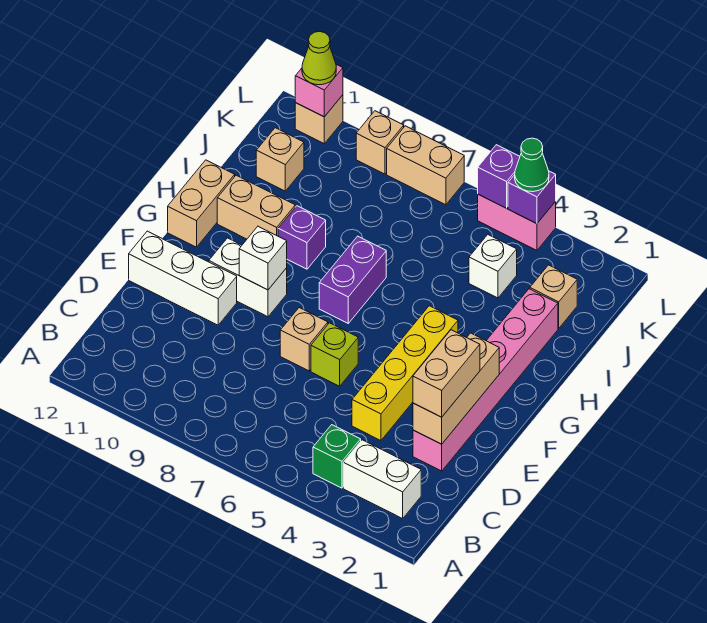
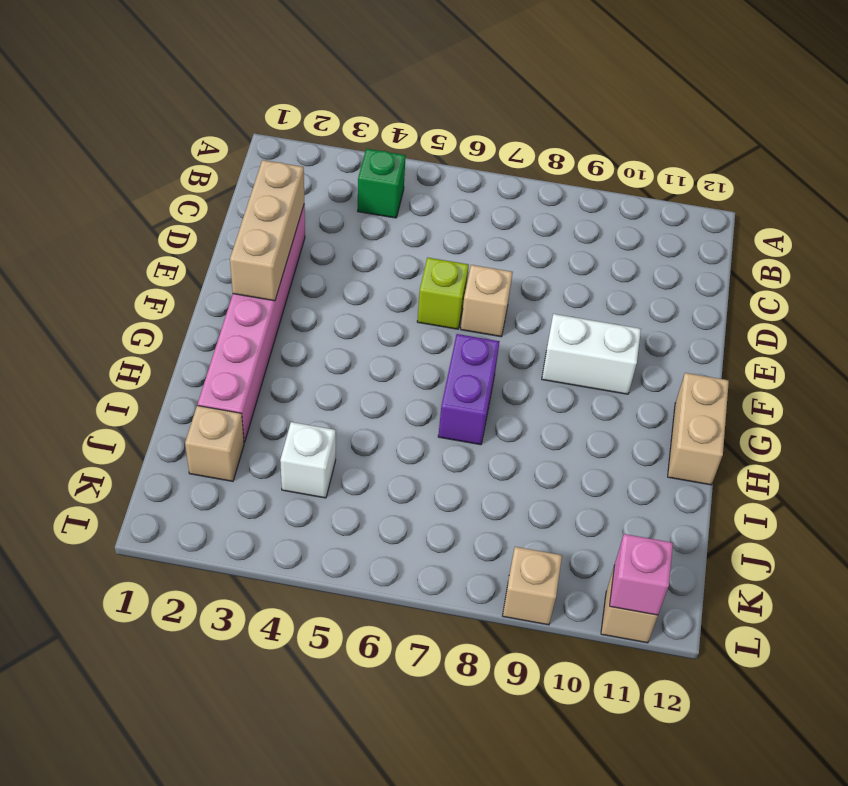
none -> white 1x2 brick [343,440,421,519]
none -> yellow 1x4 brick [352,306,458,441]
none -> white 1x3 brick [129,231,237,325]

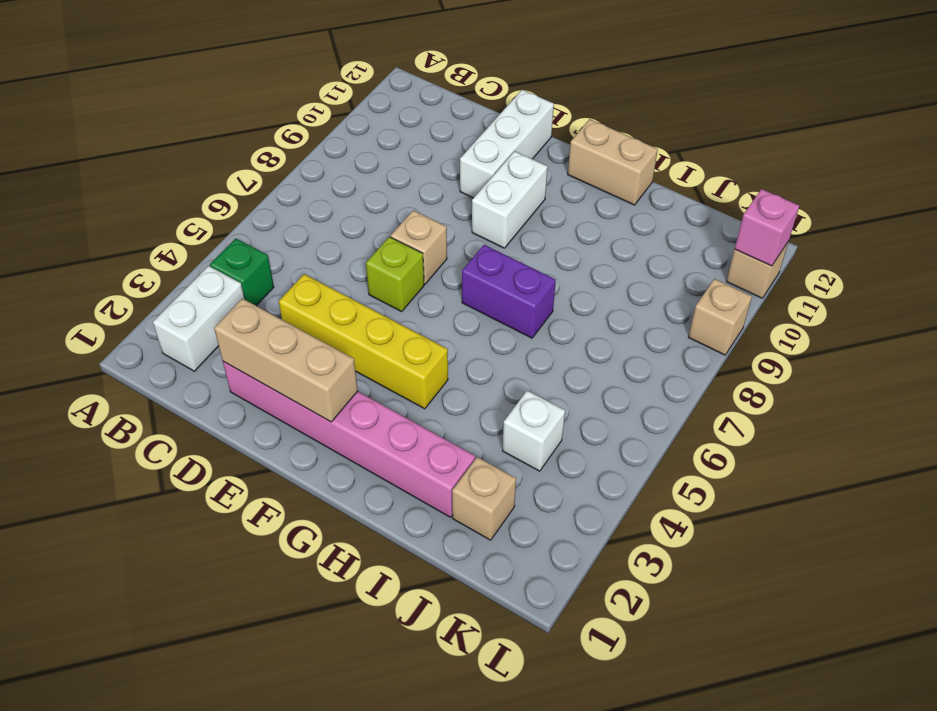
none -> purple 1x1 brick [278,206,326,269]
none -> tan 1x2 brick [217,175,295,239]
none -> tan 1x1 brick [256,128,304,191]

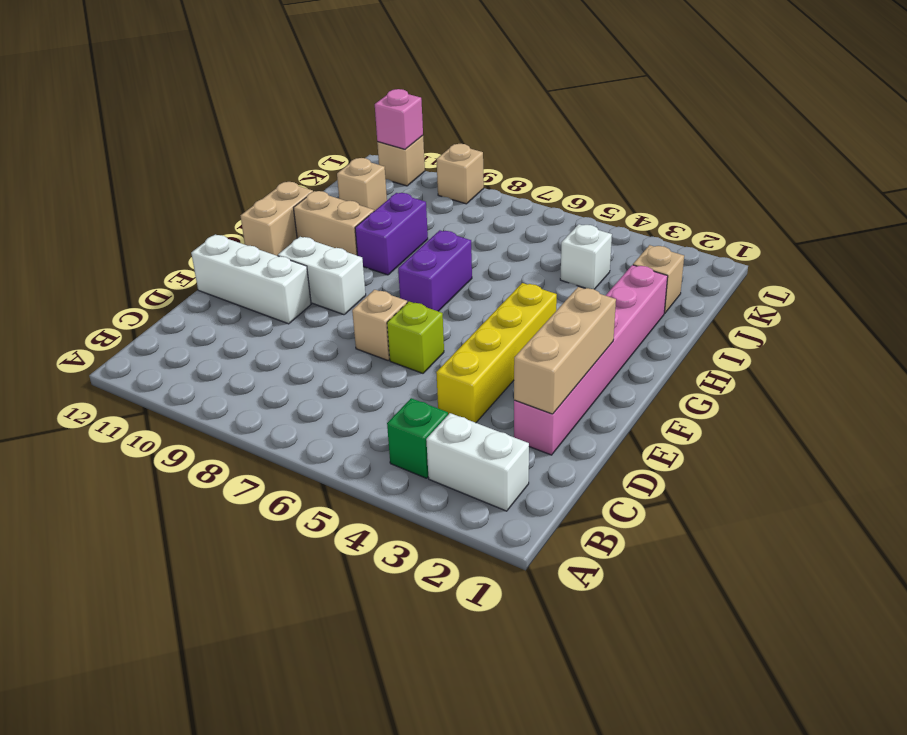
purple 1x2 brick [355,193,428,275] -> purple 1x1 brick [278,206,326,269]
none -> pink 1x2 brick [478,194,556,250]
none -> tan 1x2 brick [387,126,464,205]
none -> white 1x1 brick [239,226,287,290]

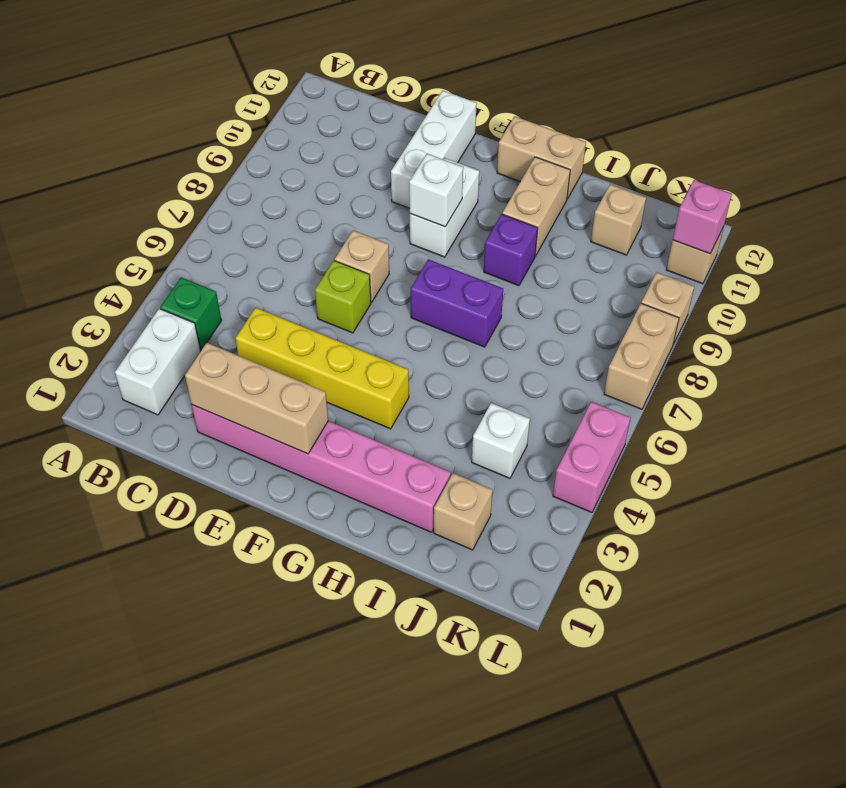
none -> purple 1x1 brick [508,171,556,224]
none -> purple 1x1 brick [478,145,520,208]
none -> tan 1x2 brick [413,330,480,417]

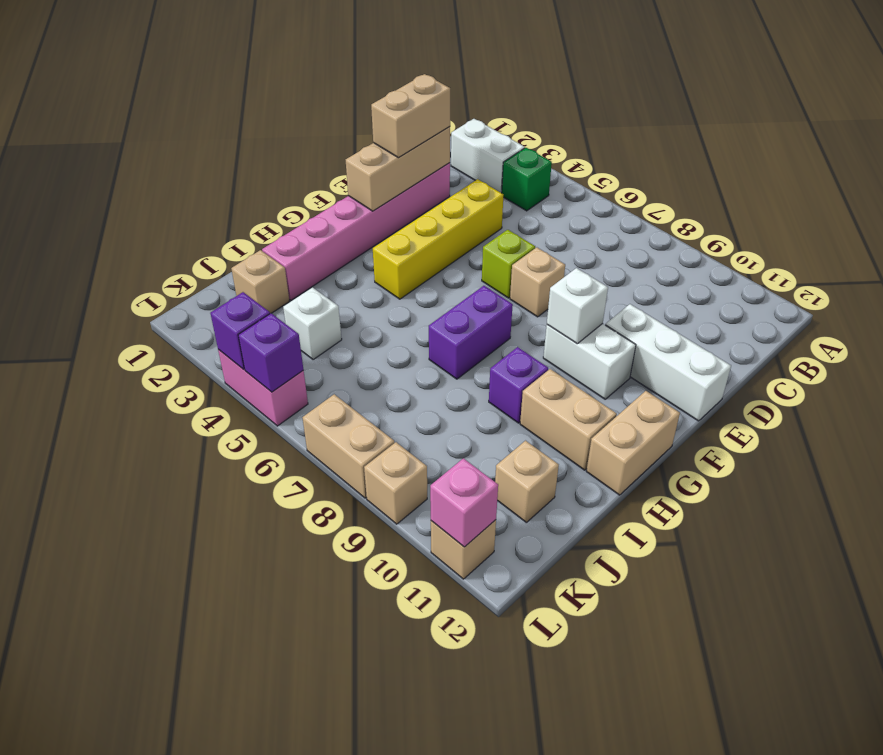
none -> green 1x1 cone [515,138,549,192]
none -> lime 1x1 cone [302,31,336,85]

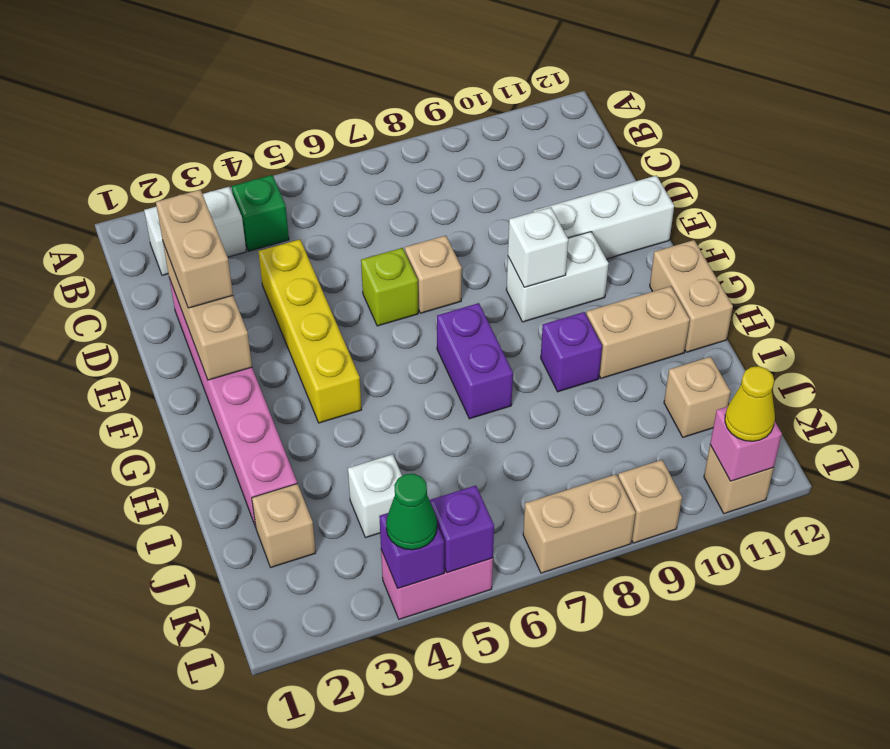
yellow 1x1 cone [725,366,775,441] -> lime 1x1 cone [302,31,336,85]

